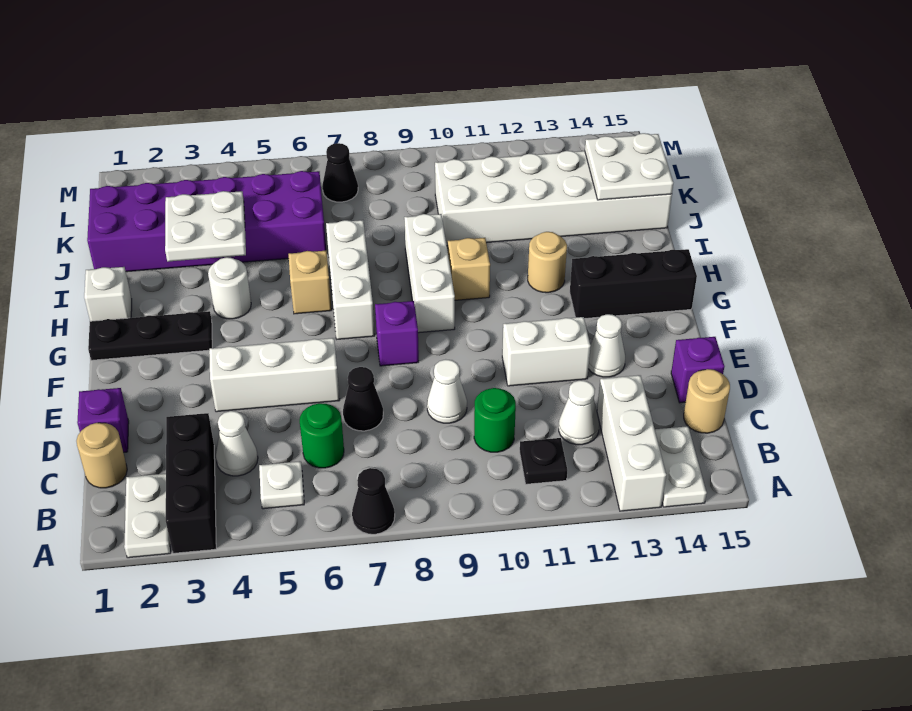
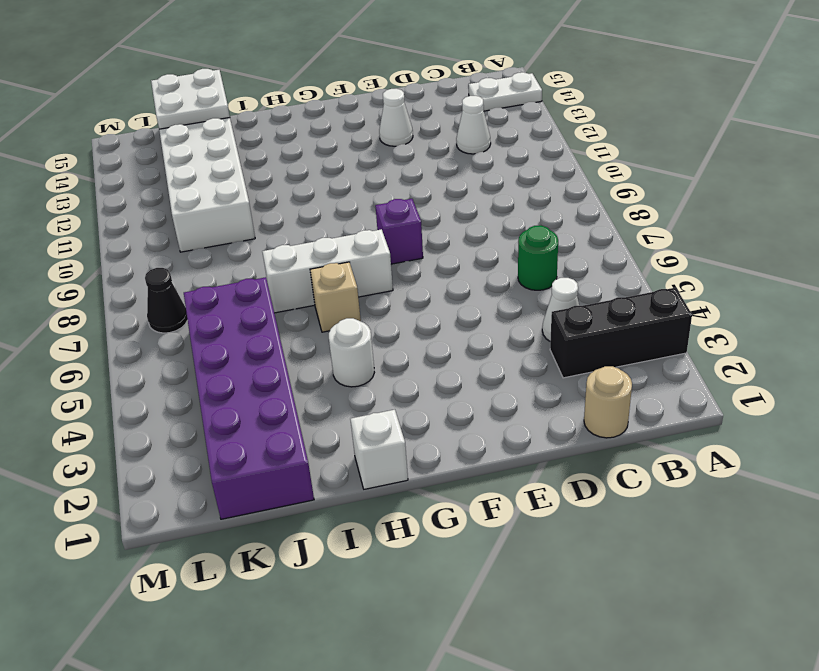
none -> white 1x2 plate [124,474,171,558]
none -> black 1x1 cone [352,468,395,534]
none -> white 1x3 brick [597,375,666,511]
none -> white 1x1 plate [259,461,304,509]

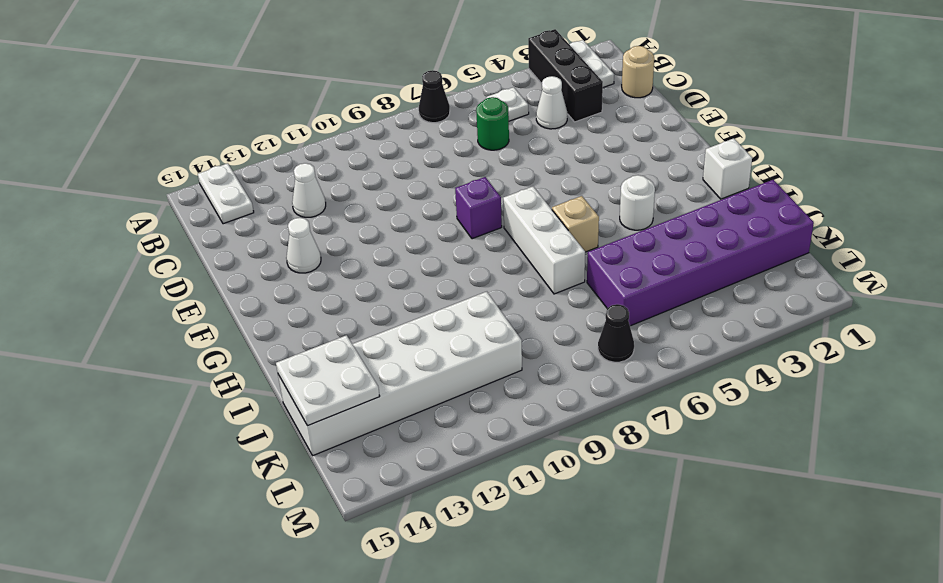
none -> white 1x3 brick [597,375,666,511]
none -> black 1x1 plate [520,438,567,484]
none -> green 1x1 round brick [474,388,516,452]
none -> tan 1x1 round brick [684,369,730,433]

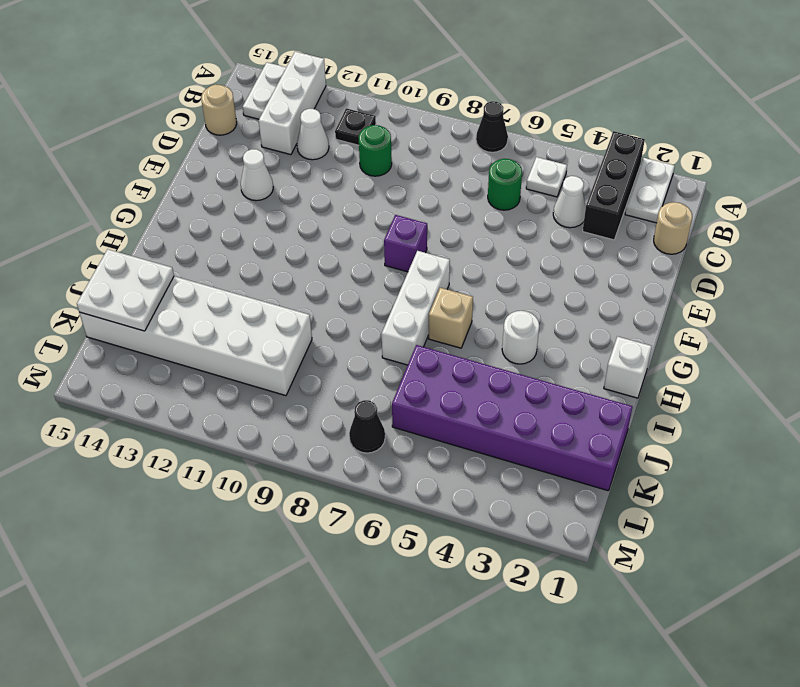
none -> purple 1x1 brick [77,388,129,452]
none -> black 1x1 cone [343,367,383,431]
none -> white 1x1 cone [427,359,467,423]
none -> purple 1x1 brick [671,337,724,403]

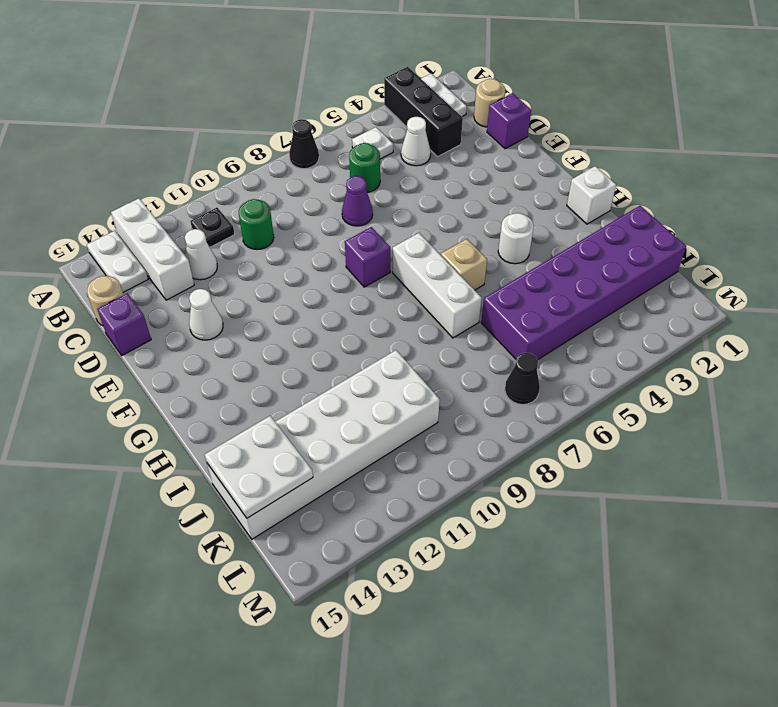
purple 1x1 cone [342,176,373,226] -> black 1x1 cone [343,367,383,431]
none -> white 1x1 cone [427,359,467,423]
none -> white 1x3 brick [209,338,340,412]
none -> white 1x2 brick [502,317,590,386]
none -> black 1x3 plate [88,311,212,360]

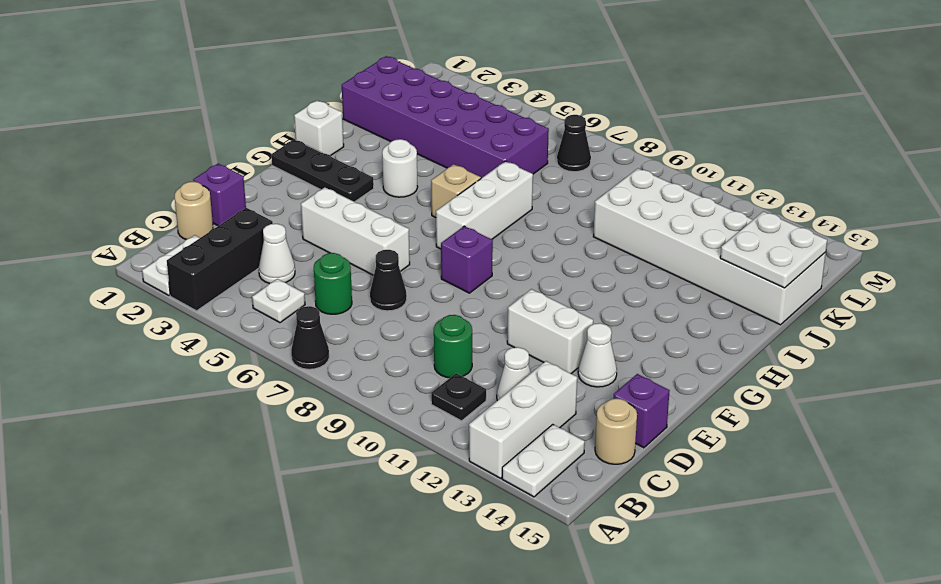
none -> white 1x1 cone [427,359,467,423]
none -> white 1x3 brick [404,214,455,333]
none -> black 1x3 brick [570,249,697,319]
none -> tan 1x1 brick [448,238,490,300]

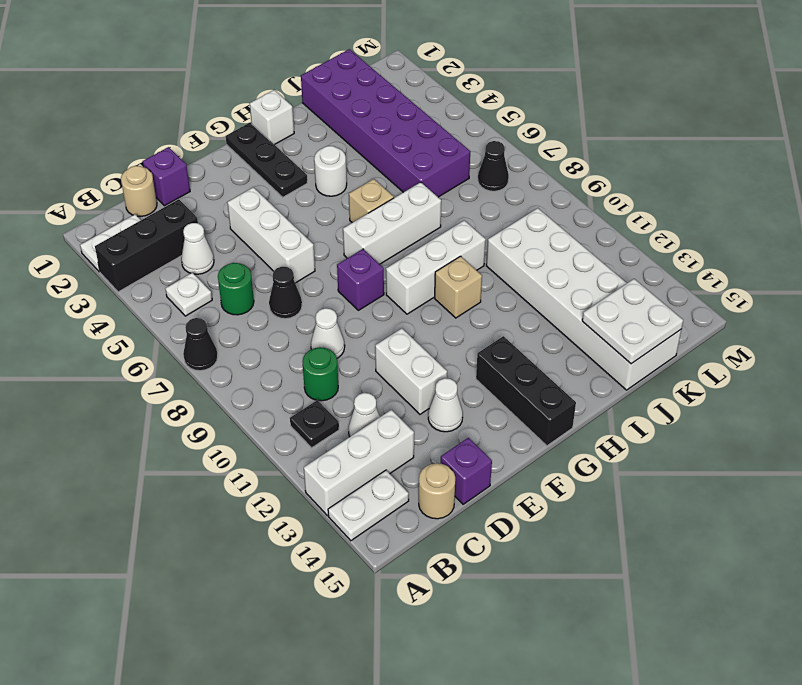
none -> tan 1x1 round brick [528,232,567,293]
none -> white 2x2 plate [165,191,246,262]

